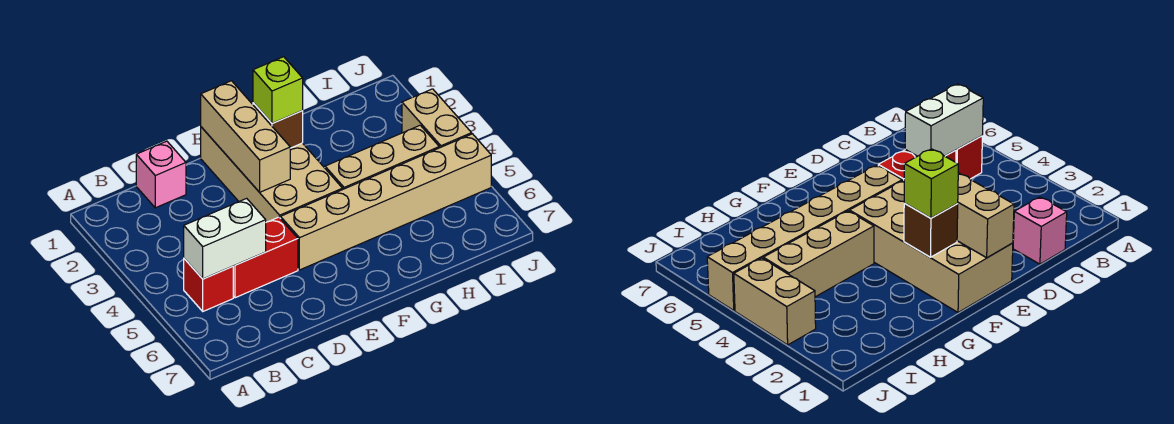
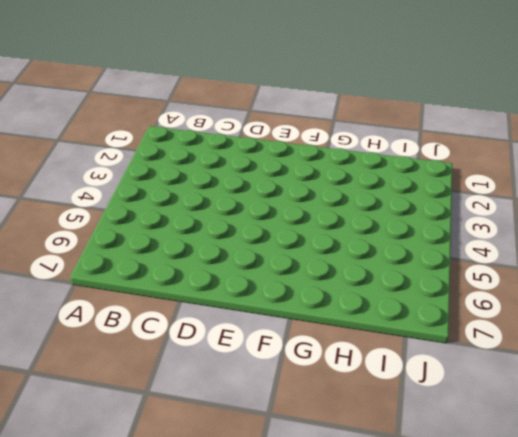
none -> red 1x1 brick [184,259,233,311]
none -> pink 1x1 brick [136,141,186,208]

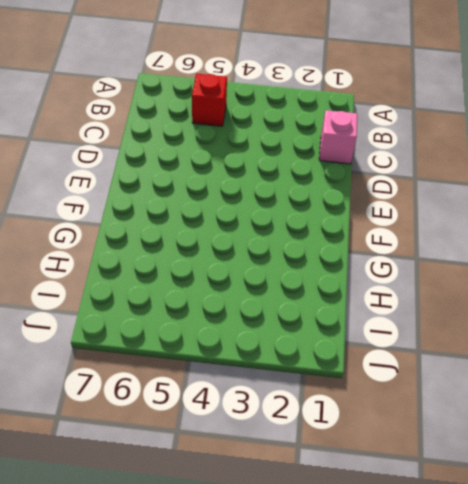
none -> red 1x2 brick [233,217,298,298]
none -> tan 2x4 brick [201,127,343,222]

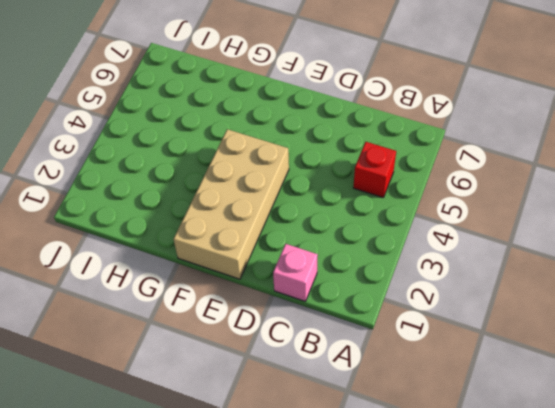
none -> red 1x2 brick [233,217,298,298]
none -> tan 1x6 brick [281,134,491,270]

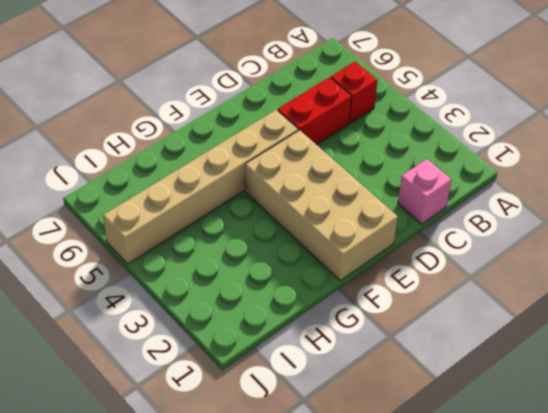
none -> tan 1x3 brick [325,125,439,189]
none -> tan 1x2 brick [402,89,472,148]

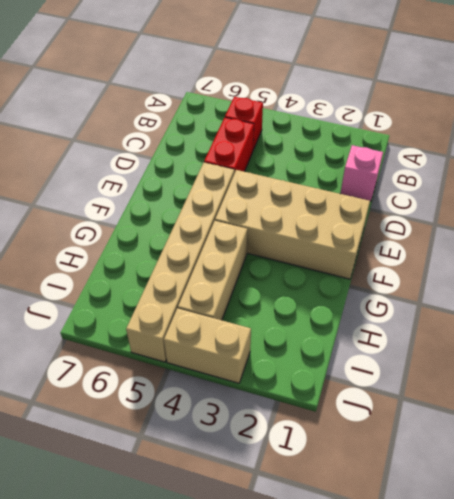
none -> white 1x2 brick [184,198,266,279]
none -> tan 1x3 brick [201,81,290,192]

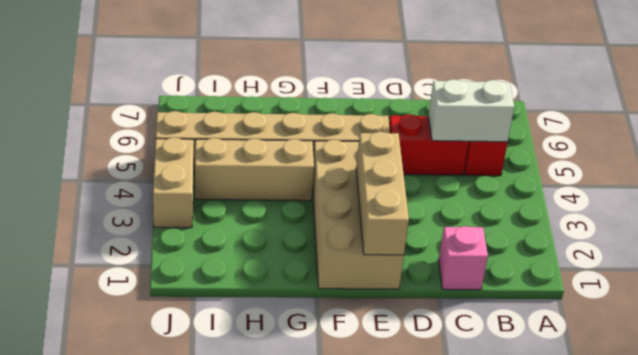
none -> brown 1x1 brick [253,103,303,148]
none -> lime 1x1 brick [253,57,303,123]

